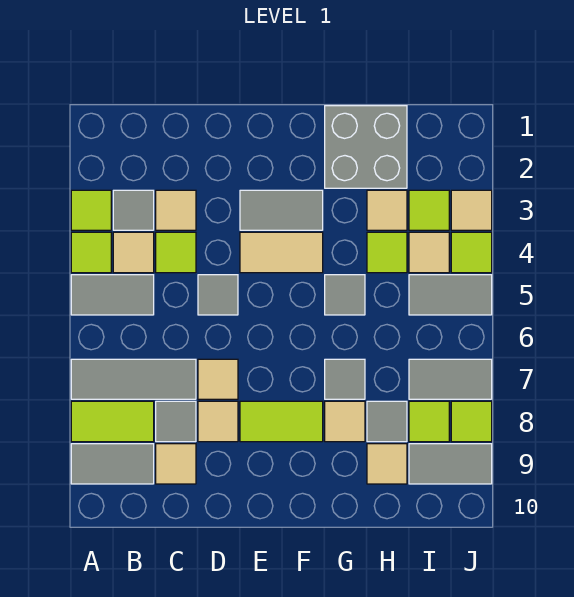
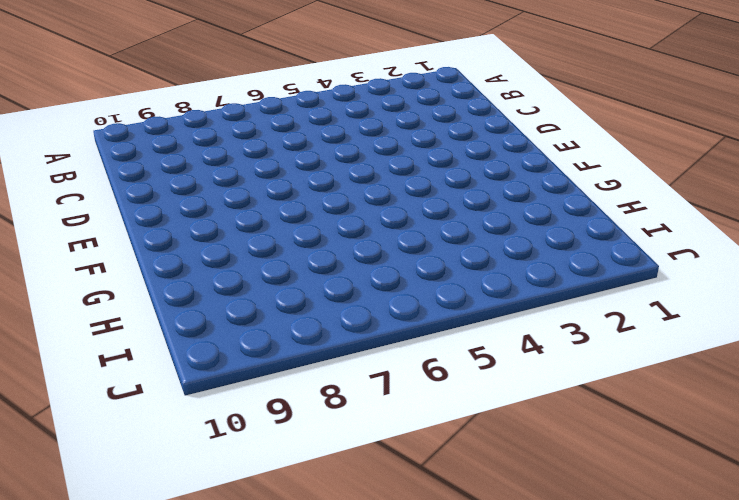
none -> lime 1x1 tile [71,190,111,230]
none -> lime 1x1 tile [71,232,111,273]
none -> grey 1x2 tile [71,275,154,315]
none -> grey 1x3 tile [71,359,196,399]

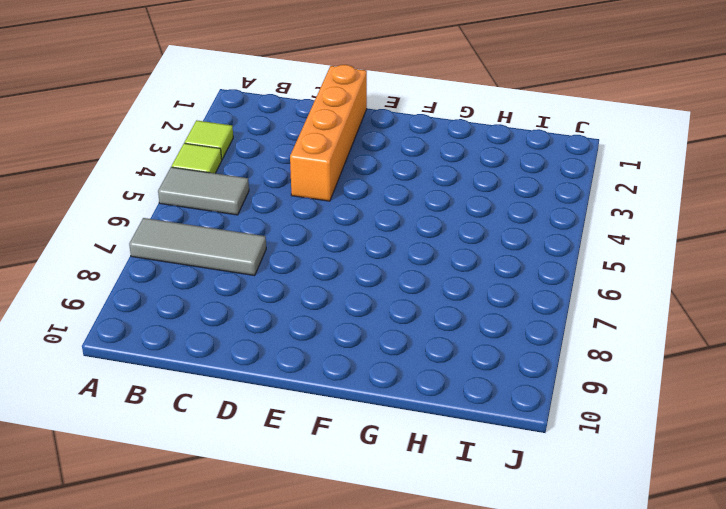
orange 1x4 brick [290,65,367,201] -> none
none -> lime 1x2 tile [71,401,154,442]
none -> grey 1x2 tile [71,444,154,484]
none -> grey 1x1 tile [113,190,154,230]
none -> tan 1x1 tile [113,232,154,273]

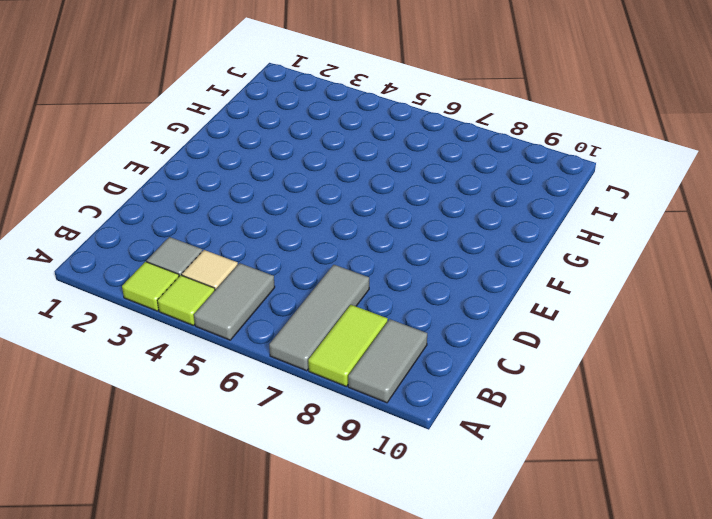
none -> tan 1x1 tile [156,190,196,230]
none -> lime 1x1 tile [156,232,196,273]
none -> grey 1x1 tile [156,401,196,442]
none -> tan 1x1 tile [156,444,196,484]

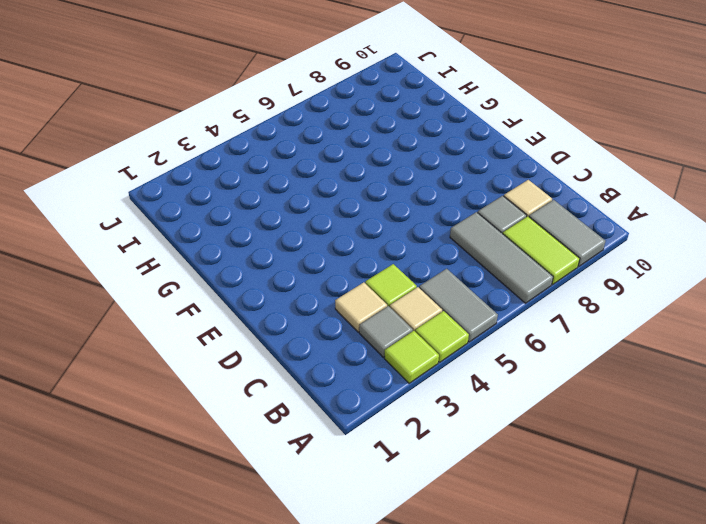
none -> grey 1x1 tile [198,275,238,315]
none -> tan 1x1 tile [198,359,238,399]
none -> tan 1x1 tile [198,401,238,442]
none -> grey 1x2 tile [240,190,323,230]

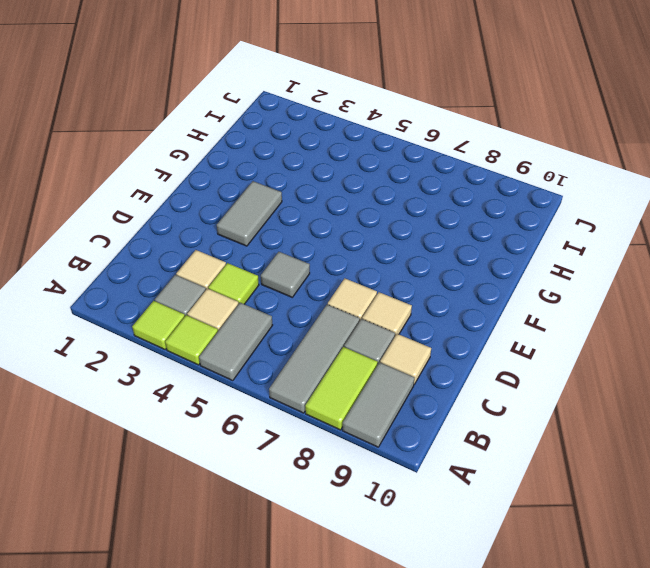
none -> tan 1x2 tile [240,232,323,273]
none -> lime 1x2 tile [240,401,323,442]
none -> grey 2x2 brick [325,106,407,188]
none -> grey 1x1 tile [325,275,365,315]

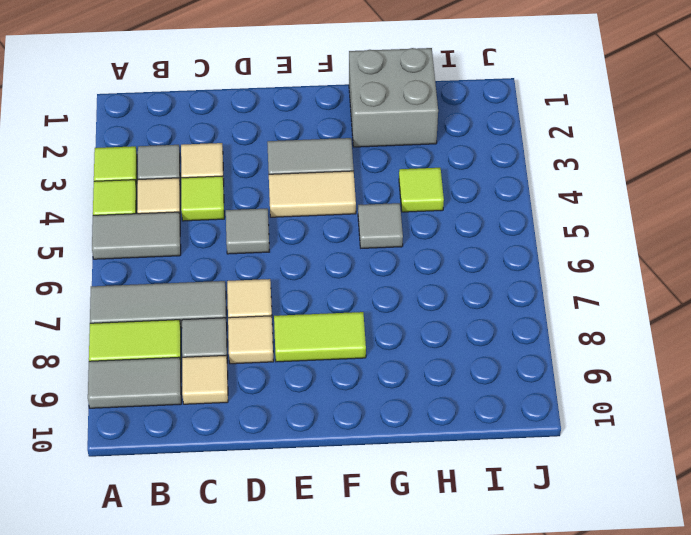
none -> grey 1x1 tile [325,359,365,399]
none -> tan 1x1 tile [325,401,365,442]
none -> tan 1x1 tile [367,190,407,230]
none -> grey 1x1 tile [367,401,407,442]

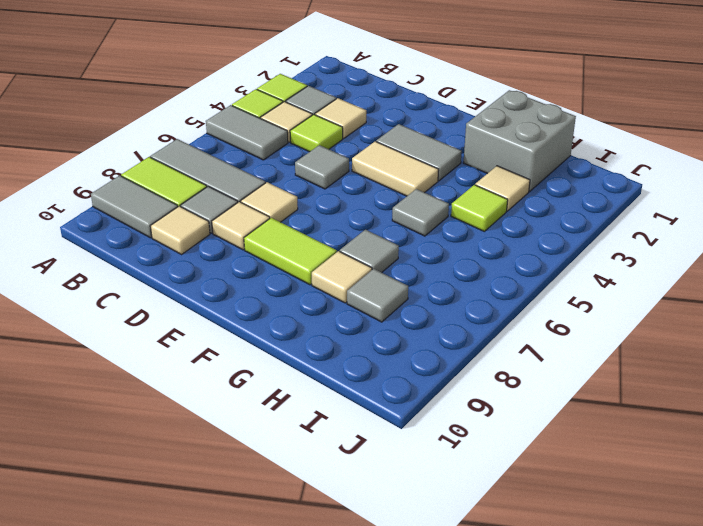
none -> tan 1x1 tile [367,444,407,484]
none -> lime 1x1 tile [409,190,449,230]
none -> tan 1x1 tile [409,232,449,273]
none -> grey 1x2 tile [409,275,492,315]

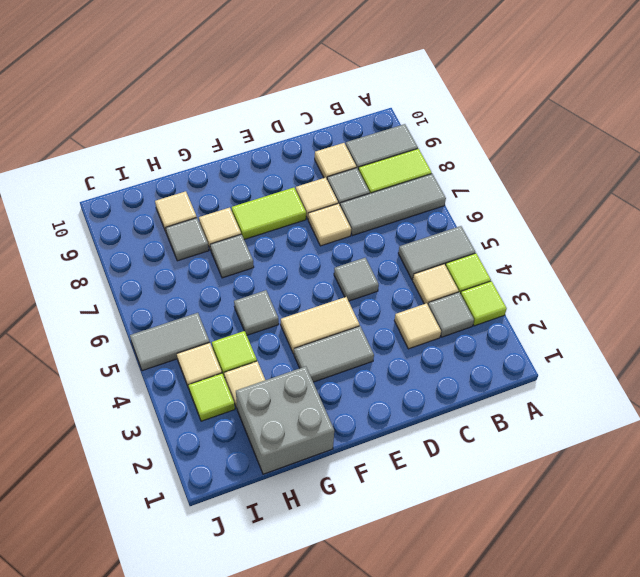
none -> lime 1x1 tile [156,232,196,273]
none -> grey 1x2 tile [409,359,492,399]
none -> lime 1x1 tile [409,401,449,442]
none -> grey 1x2 tile [409,444,492,484]

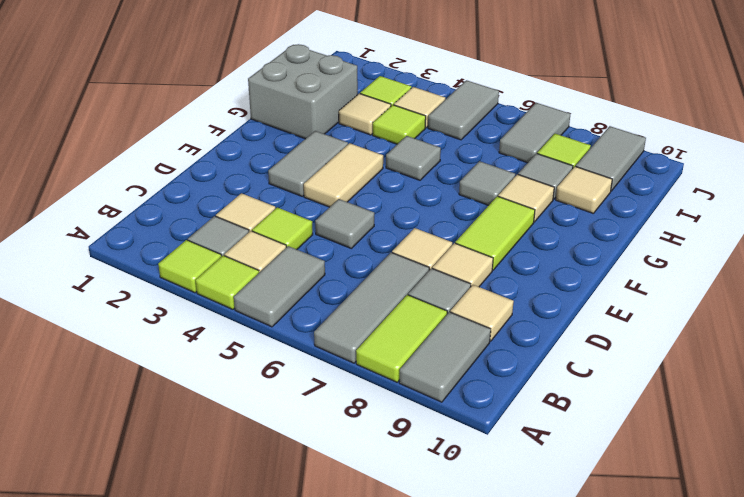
none -> tan 1x1 tile [451,190,492,230]
none -> lime 1x1 tile [451,232,492,273]
none -> lime 1x1 tile [451,401,492,442]

